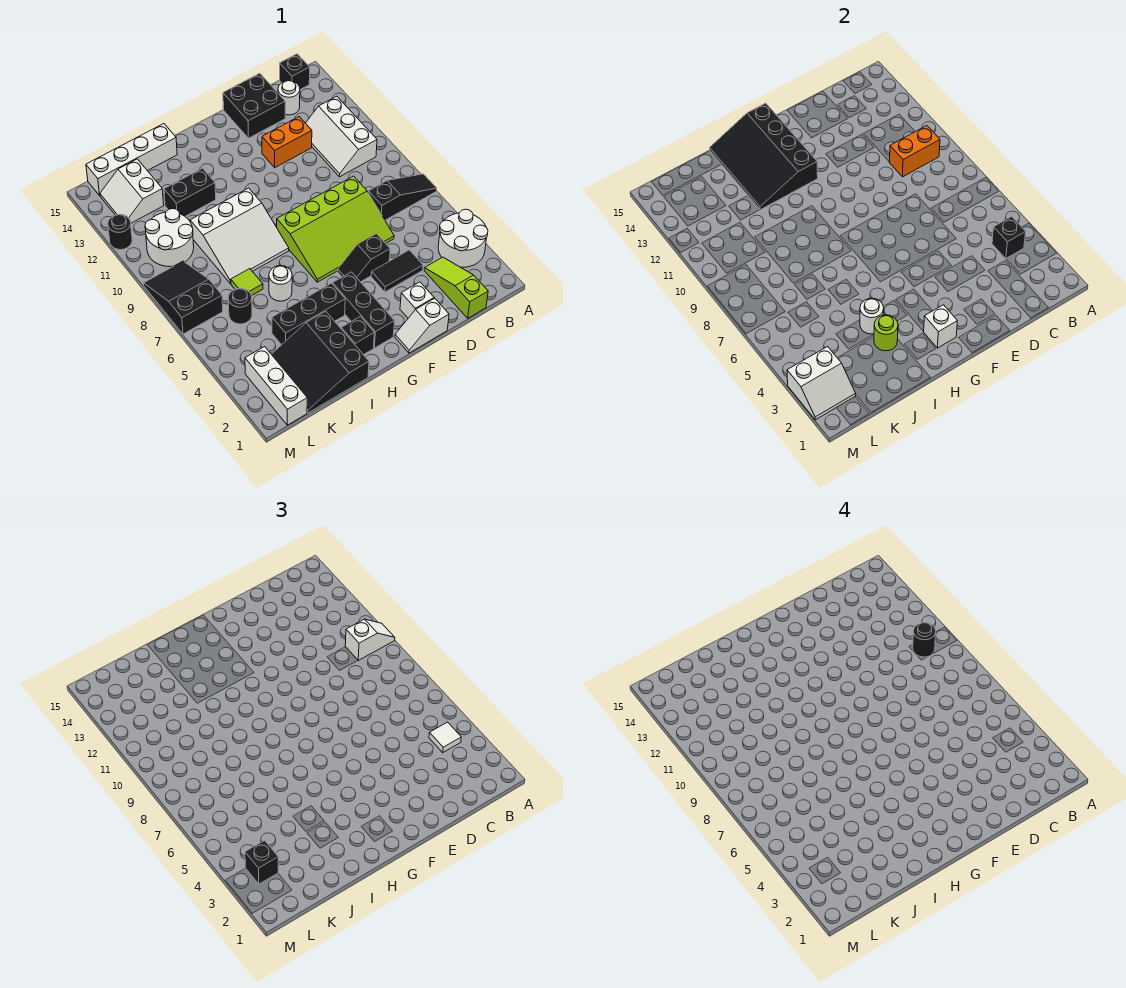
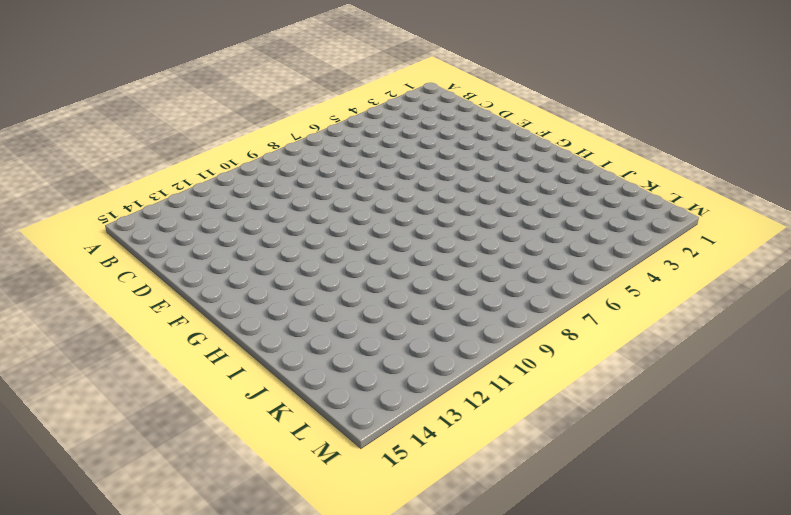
none -> white 2x2 round brick [438,209,488,267]
none -> black 1x3 slope [368,174,437,220]
none -> white 2x3 slope [306,96,377,177]
none -> black 1x1 brick [280,54,310,90]

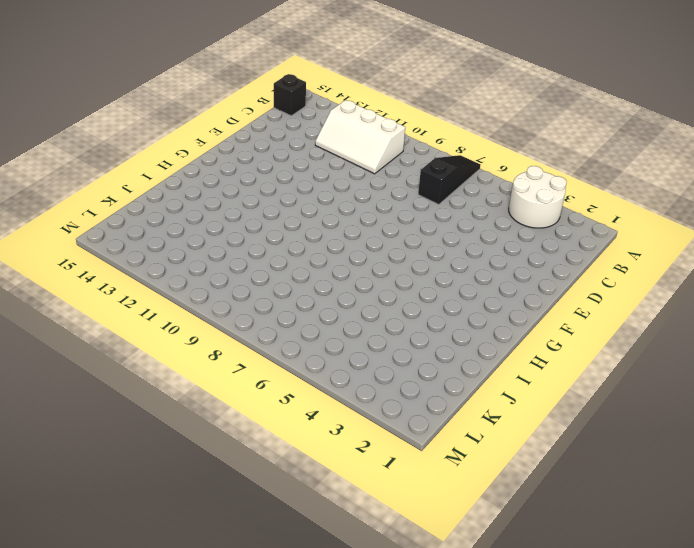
none -> lime 1x3 slope [424,257,488,318]
none -> white 1x1 round brick [278,81,300,115]
none -> black 1x2 tile [371,250,423,292]
none -> lime 3x4 slope [277,176,394,282]

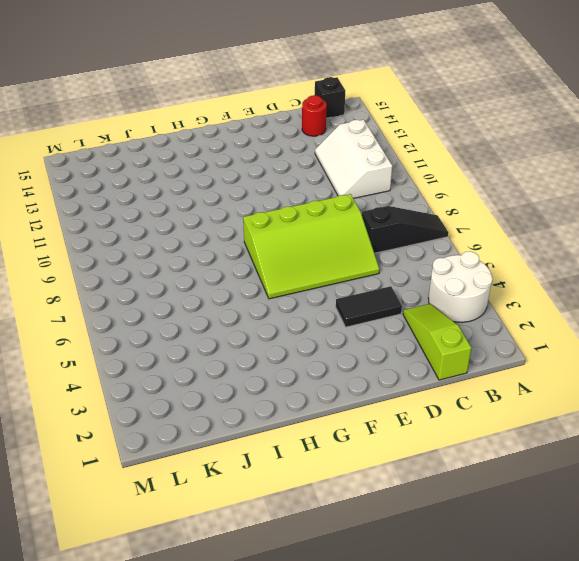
red 1x1 round brick [302,95,327,136] -> white 1x1 round brick [278,81,300,115]
none -> orange 1x2 brick [262,117,312,168]
none -> black 2x2 brick [223,73,285,138]
none -> white 1x2 slope [395,298,449,353]
none -> white 1x1 brick [400,282,434,318]

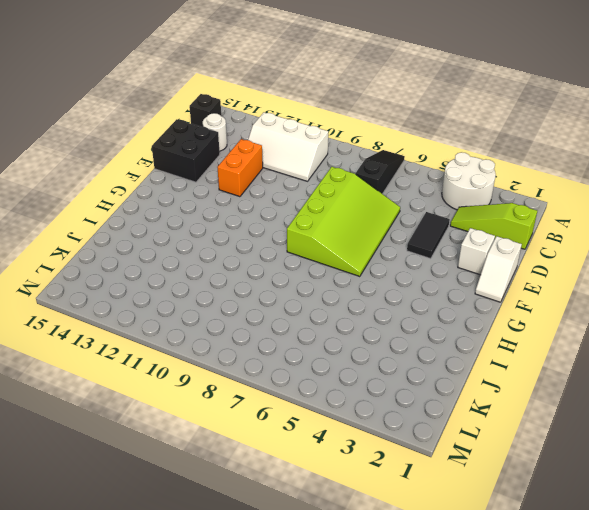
none -> black 1x2 slope [338,234,390,282]
none -> black 1x3 brick [333,272,394,348]
none -> black 1x1 brick [341,316,374,355]
none -> black 1x3 brick [272,283,345,345]

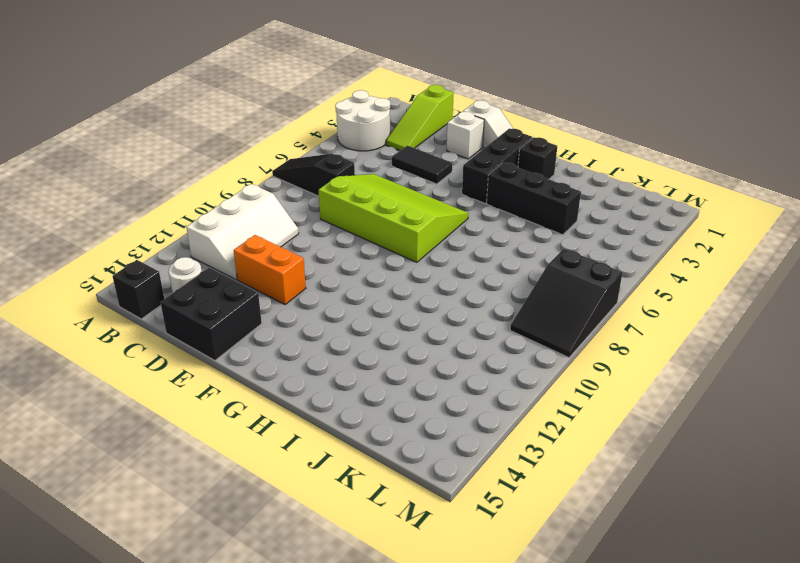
none -> black 1x2 slope [338,234,390,282]
none -> white 3x3 slope [190,188,289,284]
none -> black 3x3 slope [271,311,369,413]
none -> white 1x1 round brick [269,266,292,301]

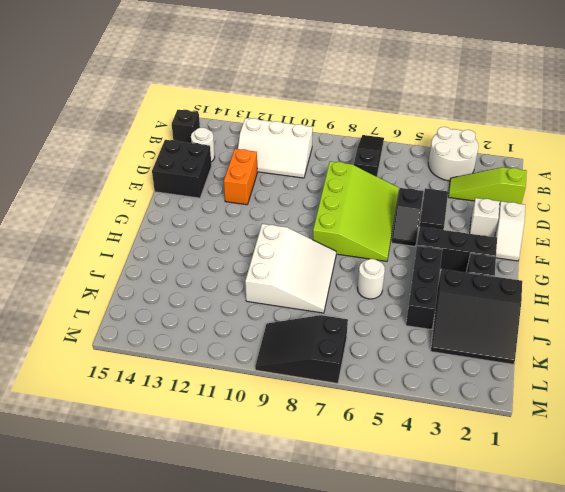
none -> black 1x2 brick [164,168,216,216]
none -> white 1x4 brick [86,124,177,196]
none -> lime 1x1 tile [231,269,263,296]
none -> black 1x1 round brick [228,288,252,324]

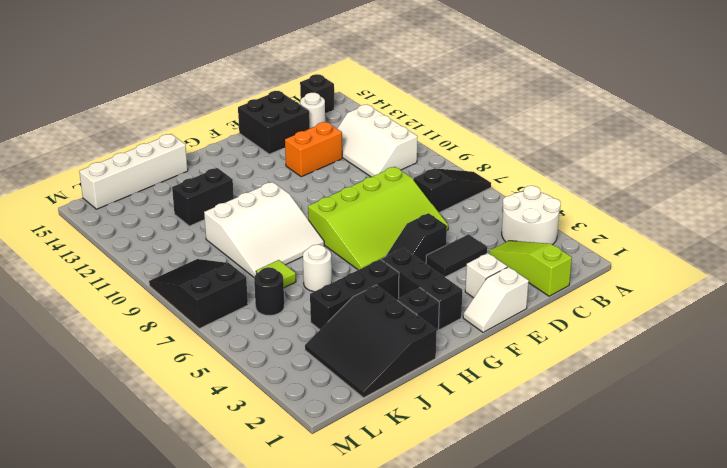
none -> white 2x2 round brick [145,209,194,267]
none -> white 2x2 slope [100,159,164,223]
none -> white 1x3 brick [245,347,307,425]
none -> black 1x1 round brick [108,214,132,250]

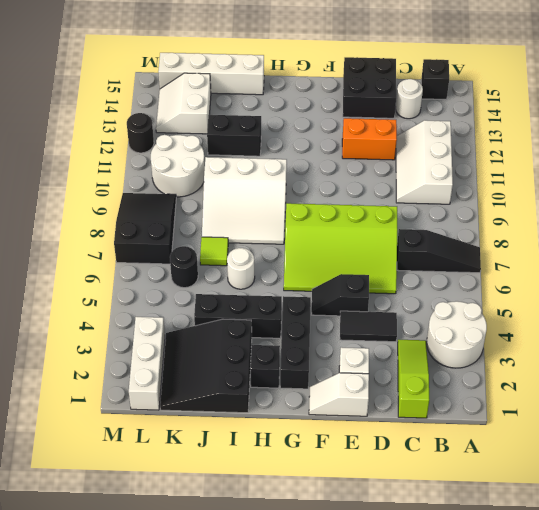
none -> black 1x1 brick [992,217,1026,259]
none -> orange 1x2 brick [890,126,940,177]
none -> white 1x1 brick [923,305,957,348]
none -> black 3x4 slope [710,103,818,210]

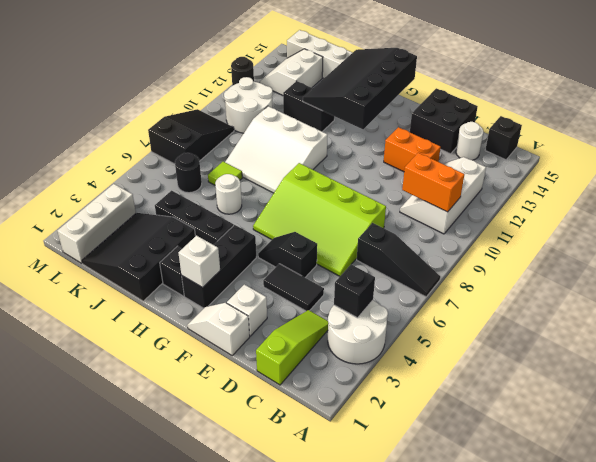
none -> lime 1x1 round brick [874,315,898,351]
none -> white 1x1 round brick [860,298,884,334]
none -> white 2x2 slope [787,347,856,420]
none -> white 1x2 slope [345,619,395,660]

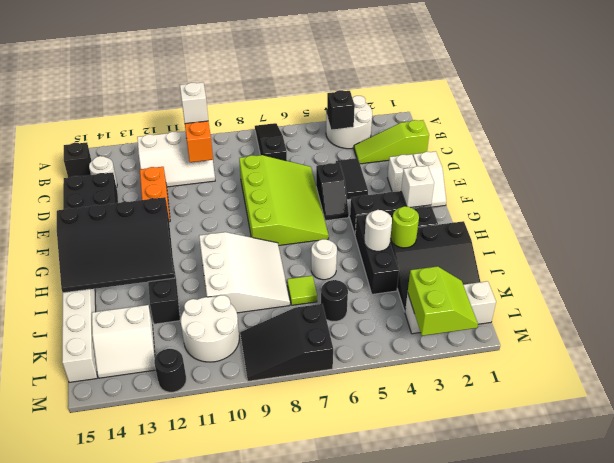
lime 2x2 slope [408,266,478,336] -> white 2x2 slope [787,347,856,420]
none -> white 1x1 tile [429,722,461,753]
none -> black 1x1 brick [245,841,278,884]
none -> black 1x1 round brick [913,623,936,657]

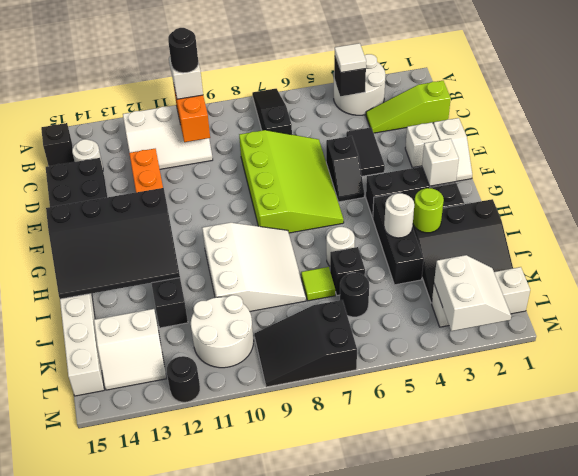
black 1x1 brick [330,247,365,295] -> black 1x1 brick moved to [245,841,278,884]

